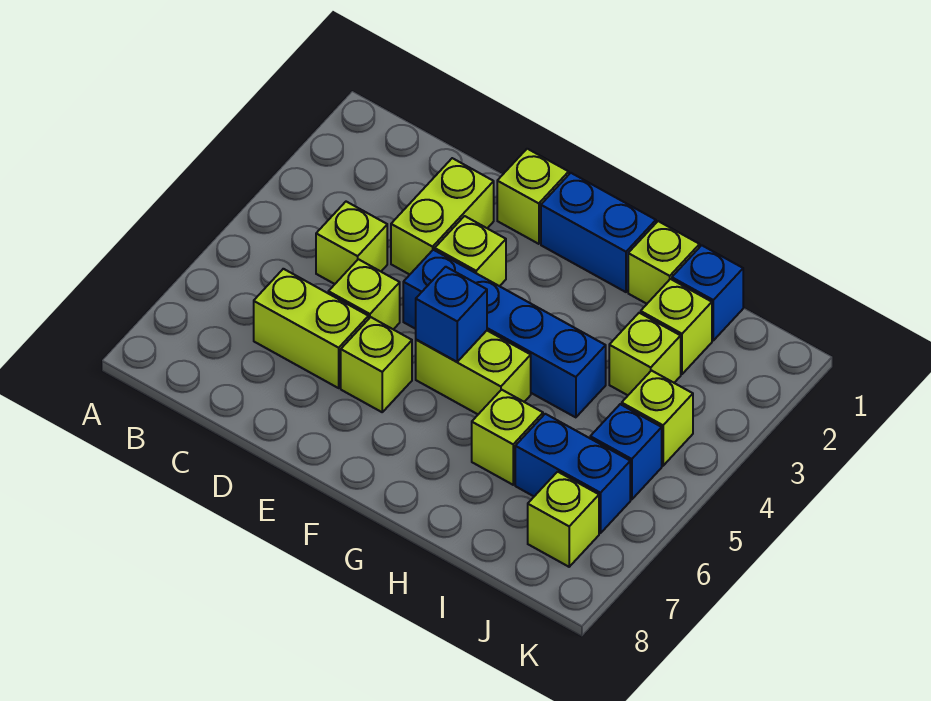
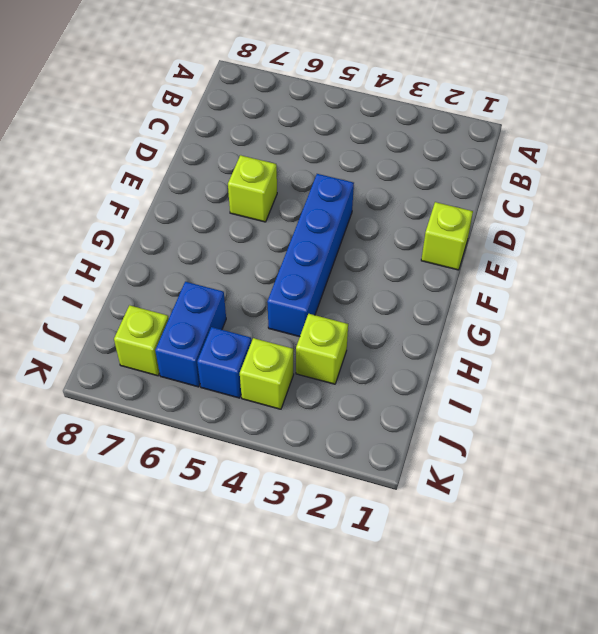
none -> lime 1x1 brick [316,202,387,284]
none -> lime 1x2 brick [254,269,369,388]
none -> lime 1x2 brick [391,158,494,275]

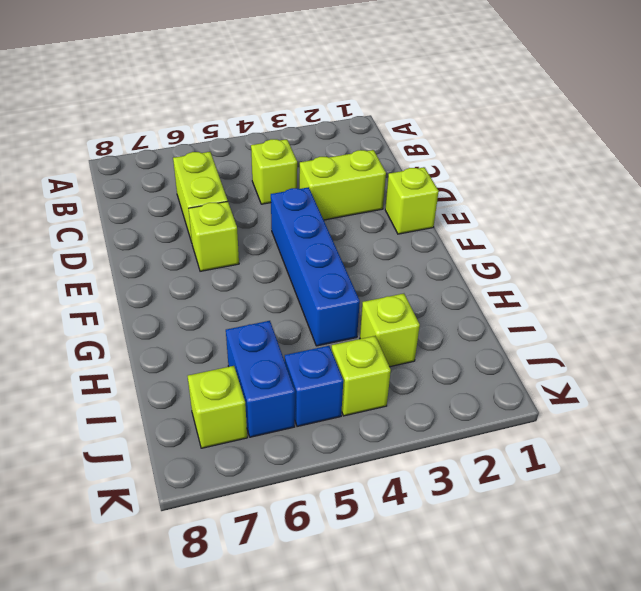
none -> lime 1x1 brick [328,259,400,329]
none -> lime 1x1 brick [435,216,506,286]
none -> blue 1x2 brick [541,173,656,292]

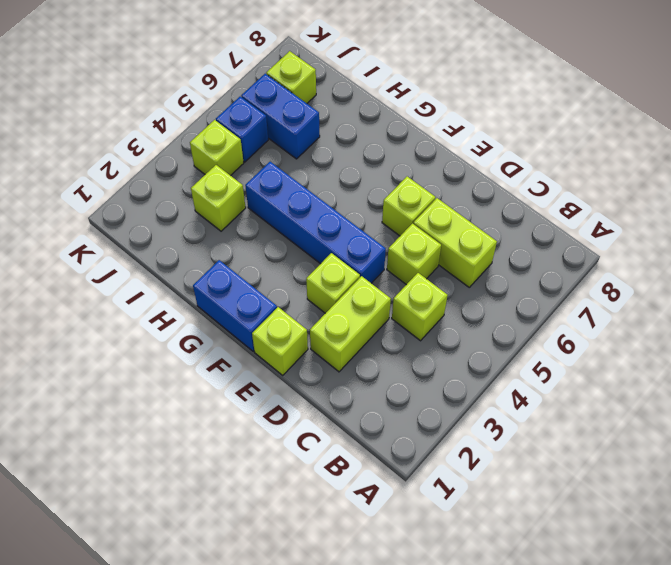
none -> lime 1x2 brick [416,331,531,414]
none -> lime 1x1 brick [628,221,700,304]
none -> lime 1x1 brick [472,390,543,485]

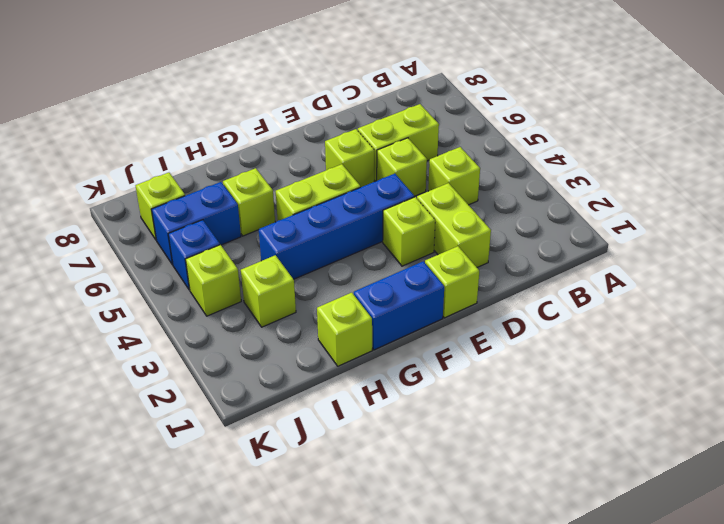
none -> blue 1x1 brick [672,245,743,340]
none -> lime 1x1 brick [641,279,712,374]
none -> blue 1x1 brick [416,267,487,362]

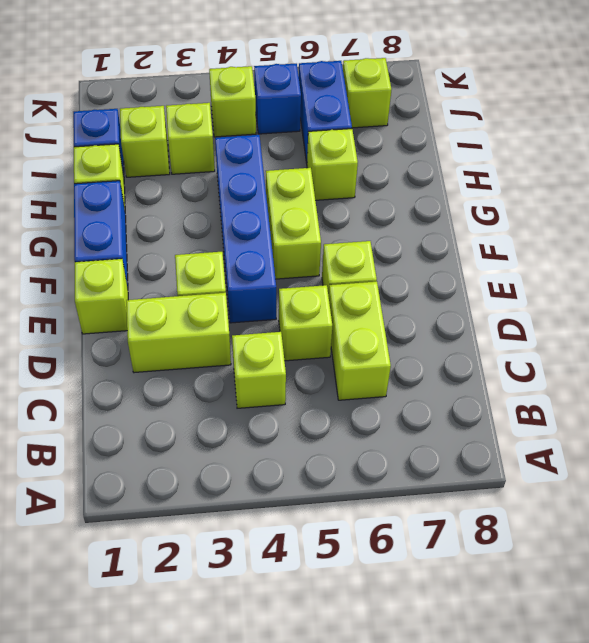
none -> blue 1x1 brick [416,267,487,362]

